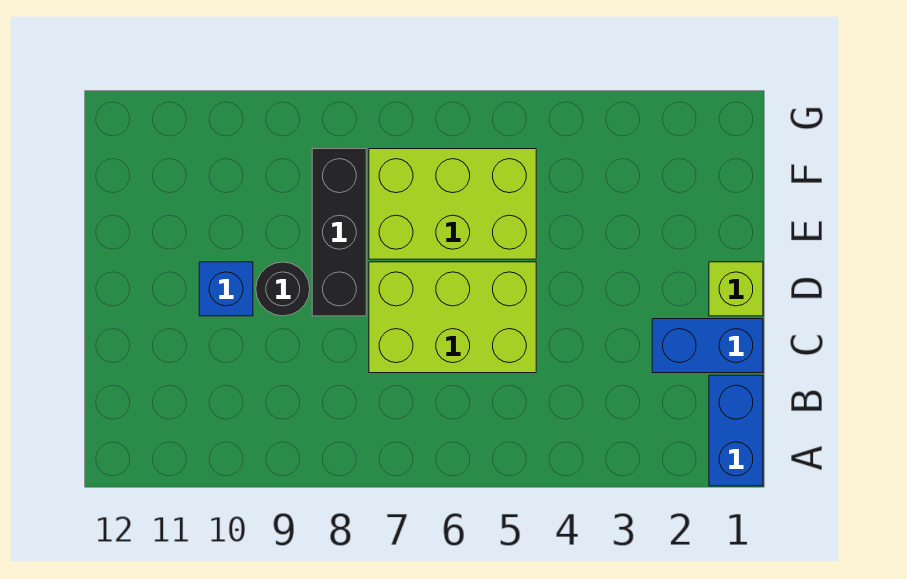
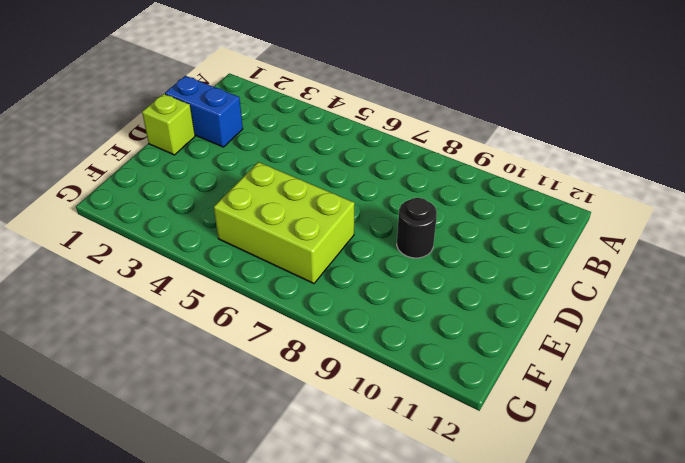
none -> blue 1x2 brick [709,375,763,486]
none -> lime 2x3 brick [369,262,536,373]

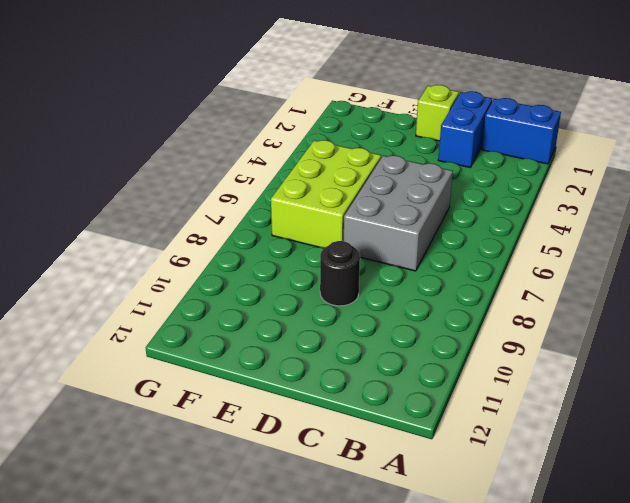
grey 2x3 brick [344,155,453,271] -> lime 2x3 brick [369,262,536,373]
none -> black 1x3 brick [312,149,366,316]
none -> blue 1x1 brick [199,262,253,316]

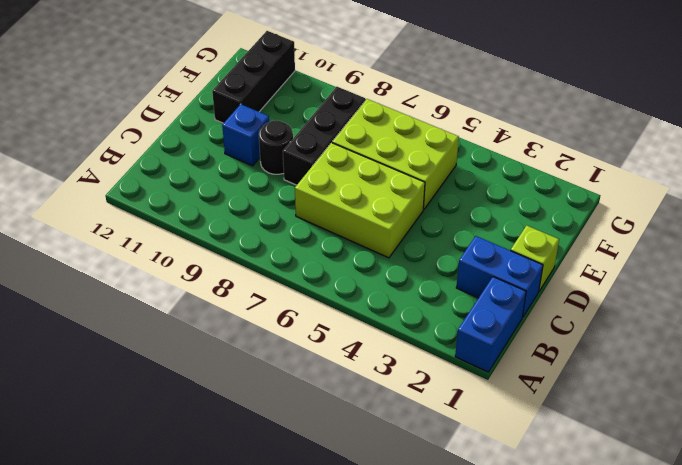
black 1x3 brick [212,31,295,123] -> none

